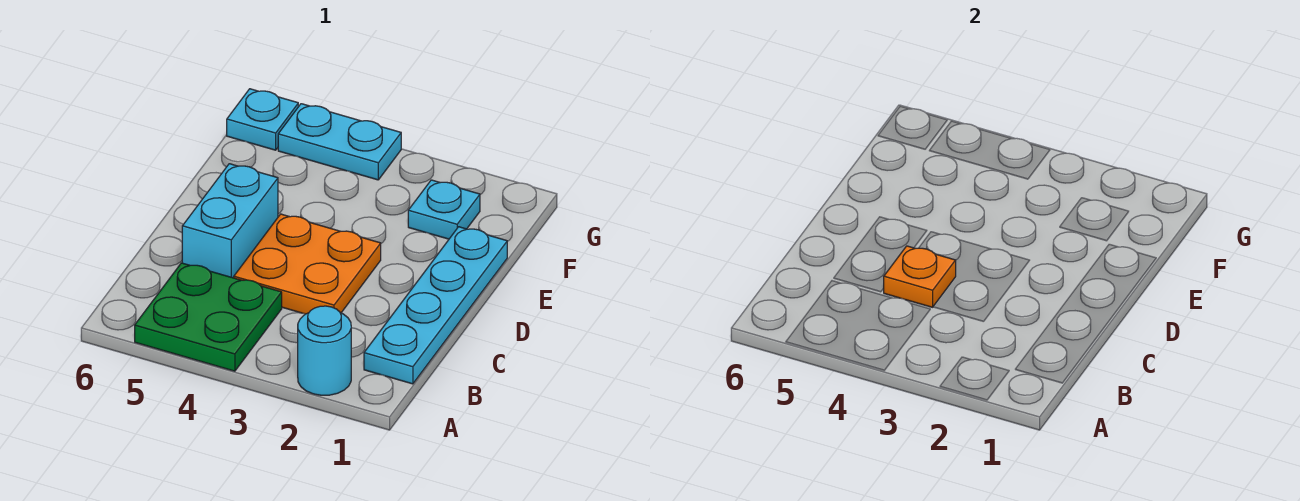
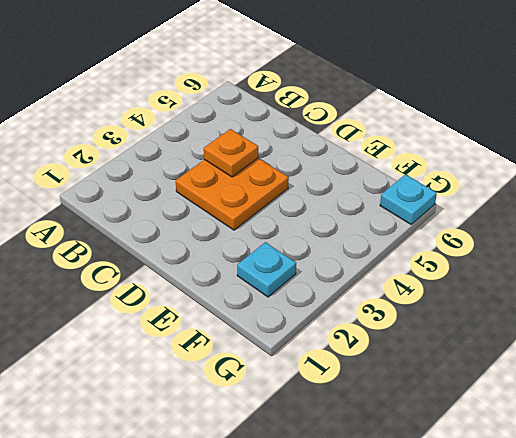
none -> cyan 1x1 round brick [298,306,351,395]
none -> green 2x2 plate [135,263,282,371]

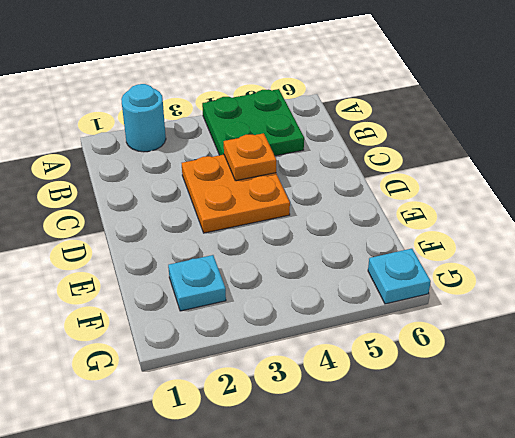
none -> cyan 1x4 plate [364,227,507,384]
none -> cyan 1x2 brick [182,164,278,278]

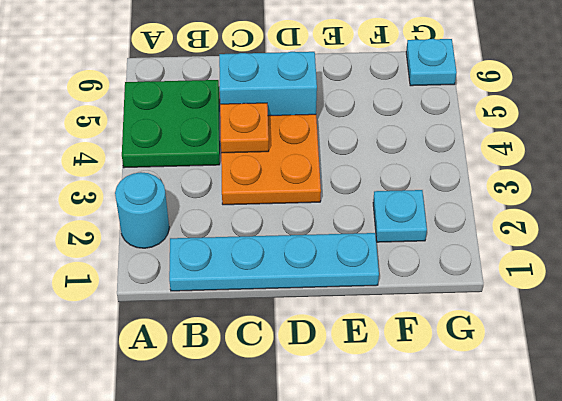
none -> cyan 1x2 plate [278,104,401,180]

